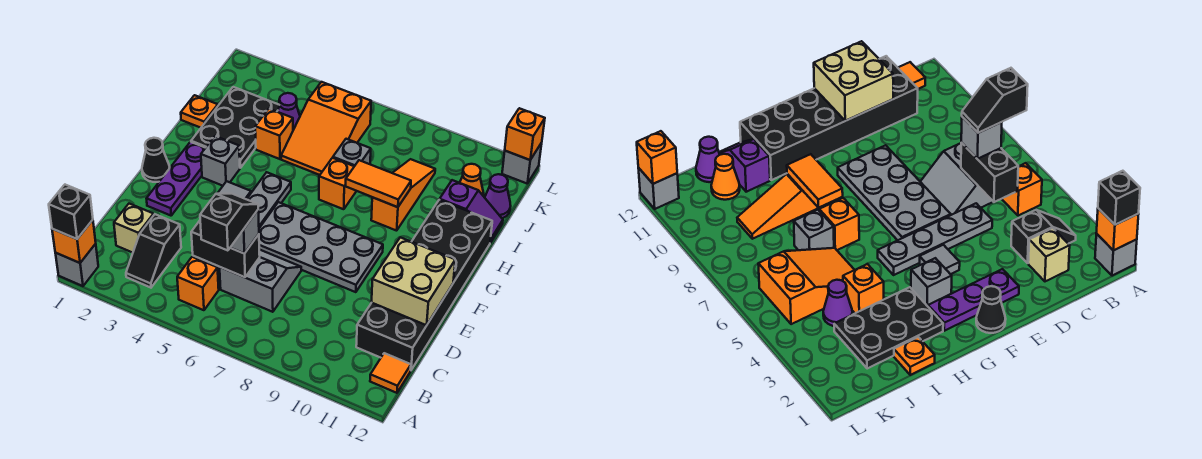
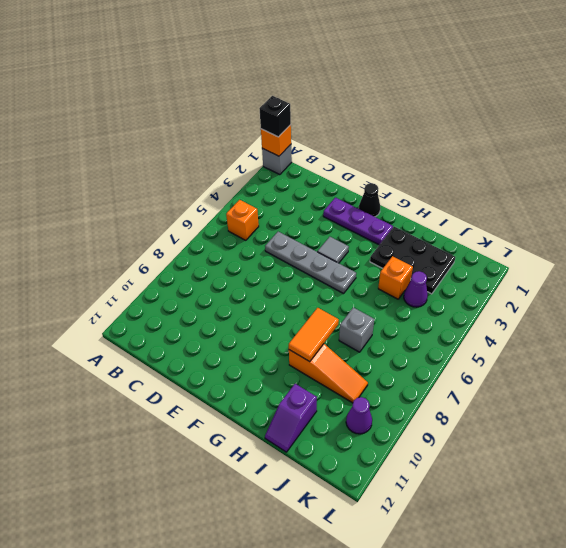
purple 1x1 cone [346,397,372,434] -> purple 1x1 cone moved to [485,174,511,218]
none -> black 1x2 slope [126,214,181,288]
none -> orange 1x1 tile [370,353,411,393]
none -> tan 1x1 brick [114,204,154,253]
none -> grey 2x2 slope [220,249,301,312]

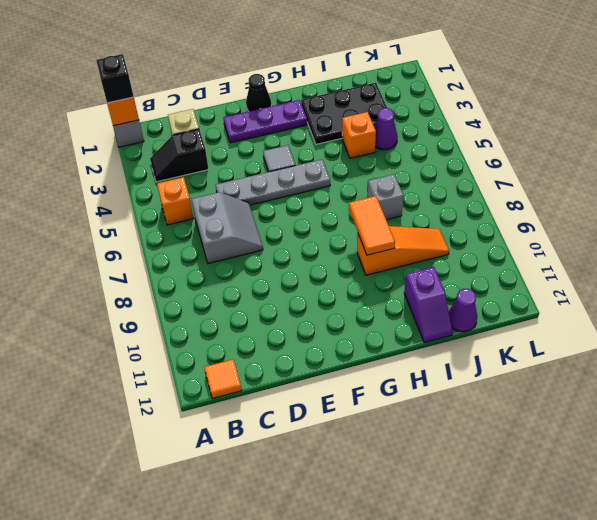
none -> black 2x6 brick [356,200,492,370]
none -> grey 2x4 plate [259,202,383,292]
none -> grey 1x1 brick [201,136,240,186]
none -> orange 1x1 brick [319,158,356,209]

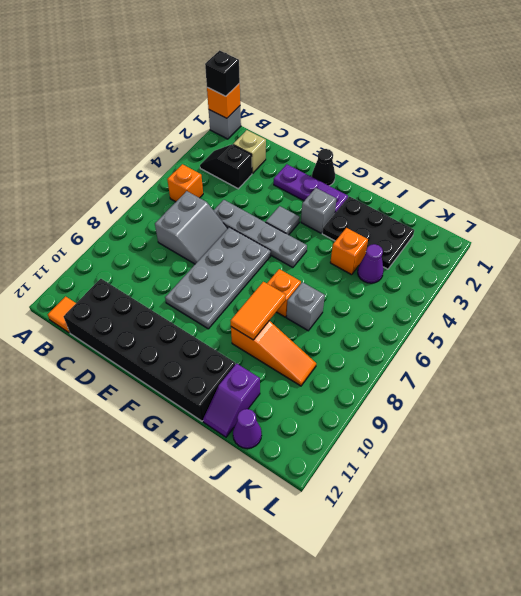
none -> orange 1x1 plate [181,95,218,128]
none -> orange 2x3 slope [281,82,371,175]
none -> orange 1x1 cone [460,164,484,196]
none -> grey 1x1 brick [502,143,542,183]

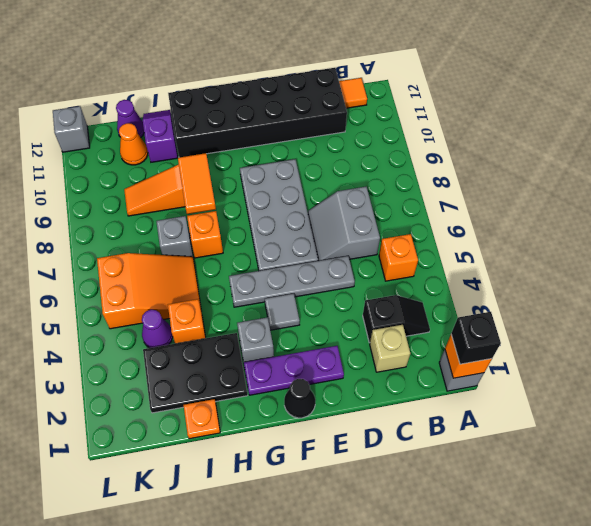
none -> black 1x2 brick [191,221,260,277]
none -> tan 2x2 brick [372,237,455,325]
none -> orange 1x1 brick [505,108,545,160]
none -> grey 1x1 brick [230,210,259,253]

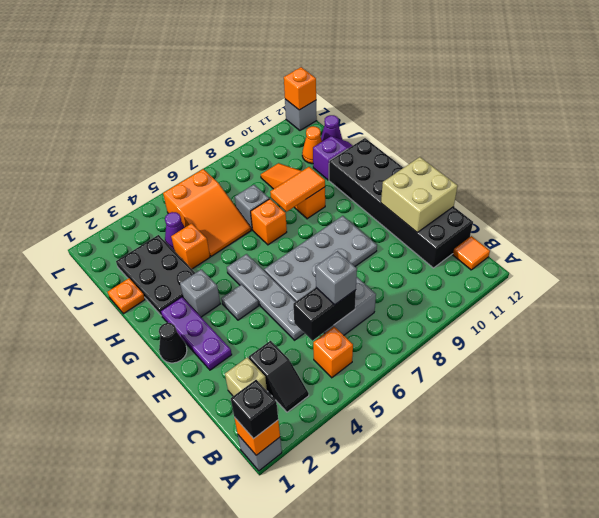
none -> black 1x2 slope [200,194,258,251]

